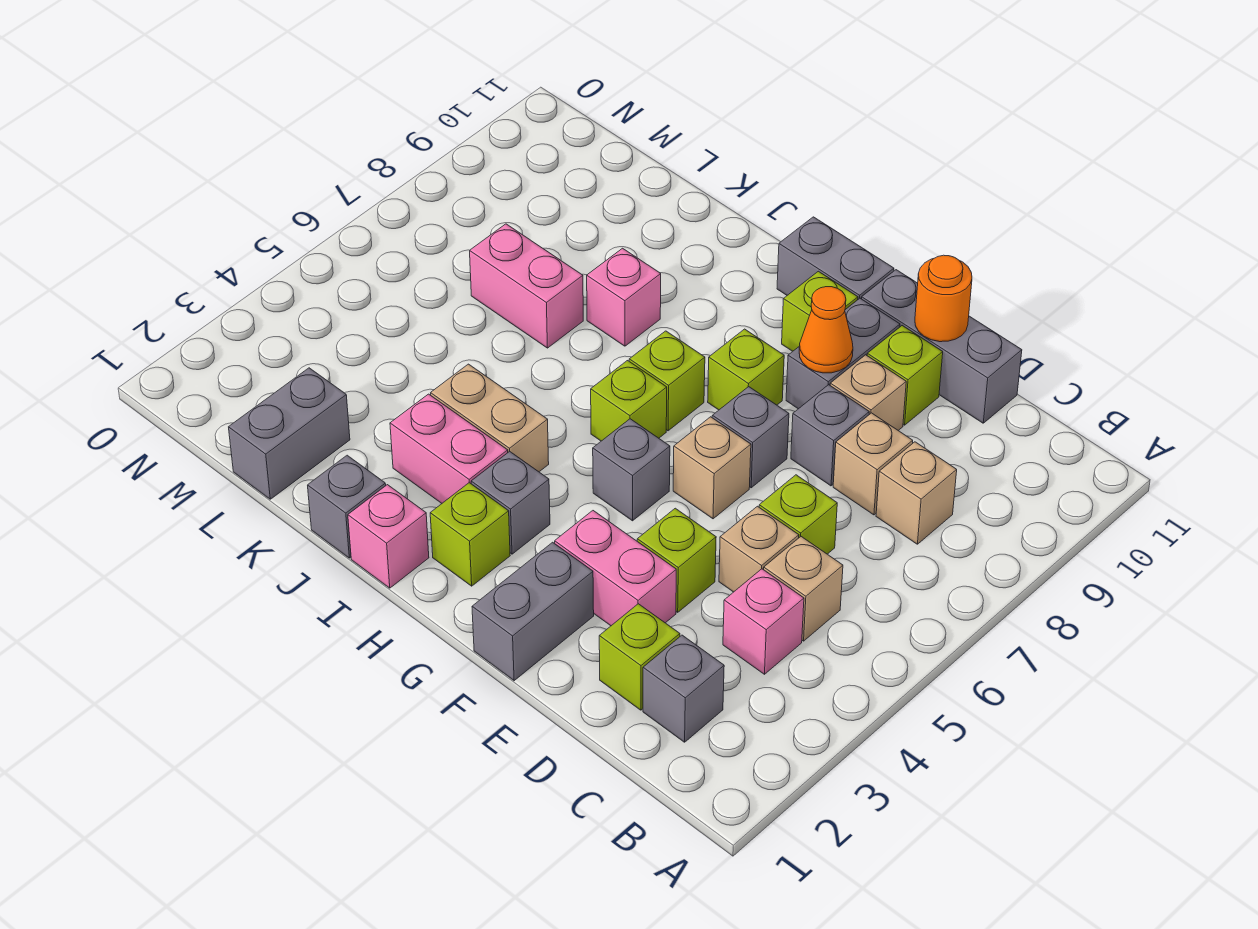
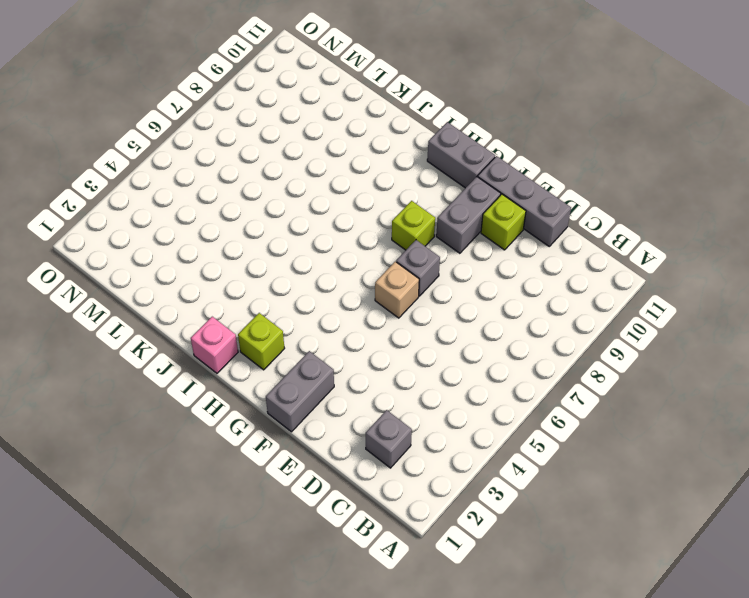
none -> pink 1x1 brick [723,569,804,674]
none -> tan 1x1 brick [764,537,843,641]
none -> tan 1x1 brick [876,442,957,544]
none -> lime 1x1 brick [599,604,680,710]

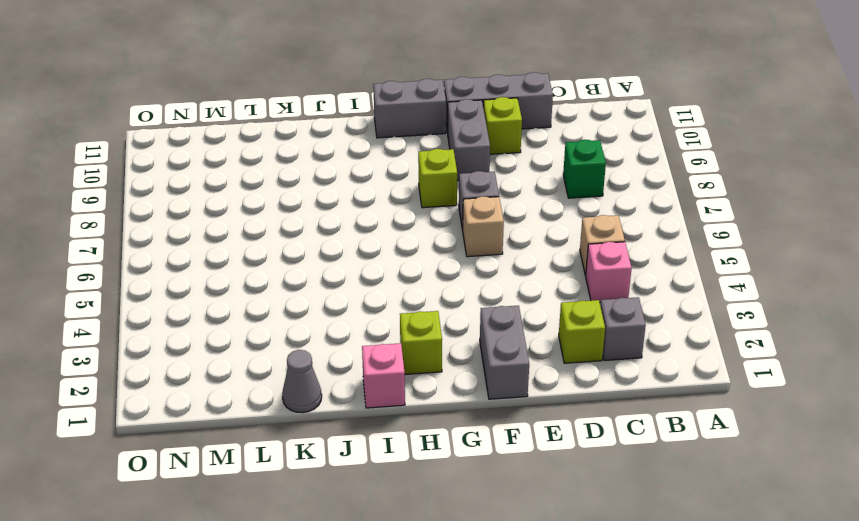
green 1x1 brick [563,140,606,198] -> tan 1x1 brick [876,442,957,544]
grey 1x1 cone [282,350,322,413] -> none
none -> tan 1x1 brick [719,506,799,592]
none -> lime 1x1 brick [759,475,837,554]
none -> tan 1x1 brick [833,413,913,515]
none -> pink 1x2 brick [555,511,676,626]

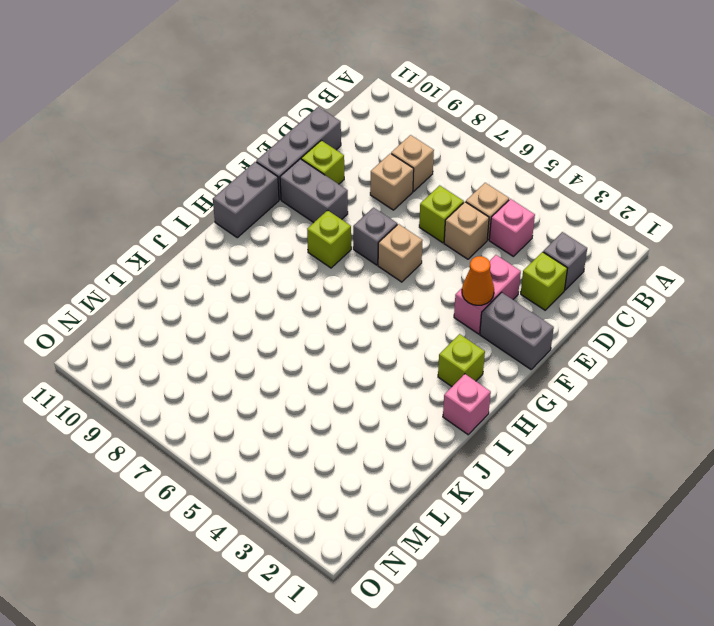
orange 1x1 cone [462,256,494,305] -> orange 1x1 cone moved to [799,287,853,373]
none -> lime 1x1 brick [637,508,716,612]
none -> grey 1x1 brick [791,385,869,486]
none -> tan 1x1 brick [830,355,906,431]
none -> grey 1x1 brick [593,419,670,521]

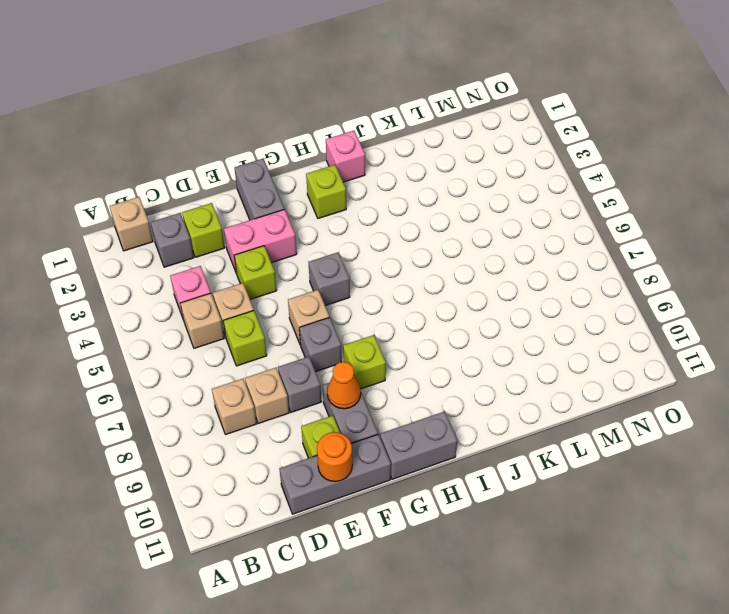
tan 1x1 brick [110,197,153,251] -> tan 1x1 brick moved to [830,355,906,431]
none -> lime 1x1 brick [782,271,858,351]
none -> grey 1x1 brick [471,451,550,554]
none -> lime 1x1 brick [591,361,667,441]
none -> lime 1x1 brick [629,331,705,431]

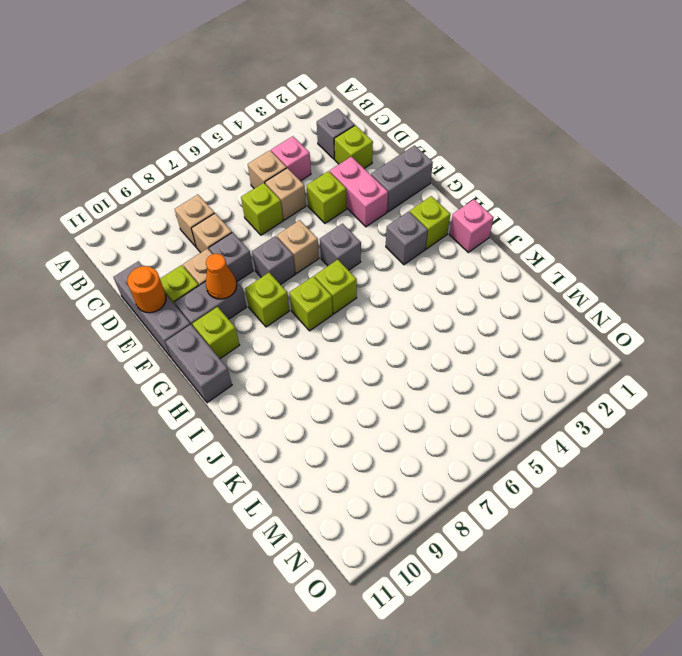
none -> pink 1x2 brick [390,394,508,503]
none -> tan 1x2 brick [431,364,549,472]
none -> grey 1x1 brick [308,455,386,558]
none -> pink 1x1 brick [587,248,661,346]

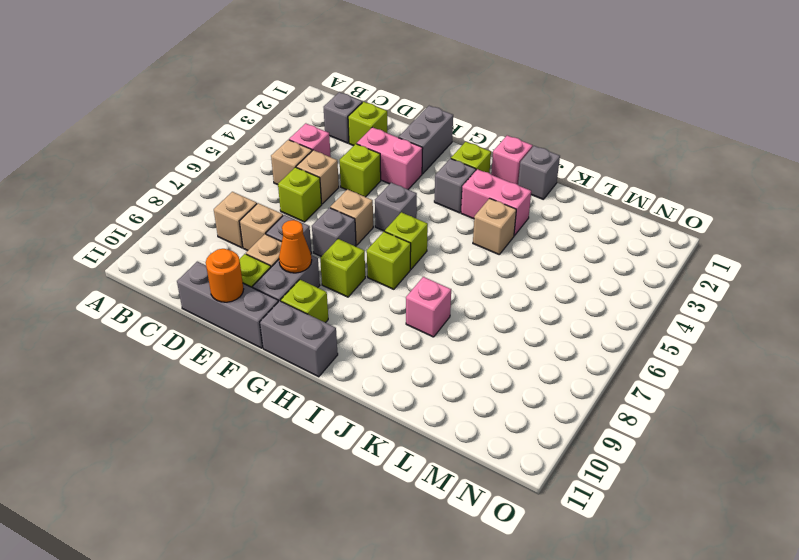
tan 1x1 brick [473,198,516,254] -> tan 1x2 brick [431,364,549,472]
none -> pink 1x2 brick [470,224,583,348]
none -> grey 1x2 brick [229,368,350,499]

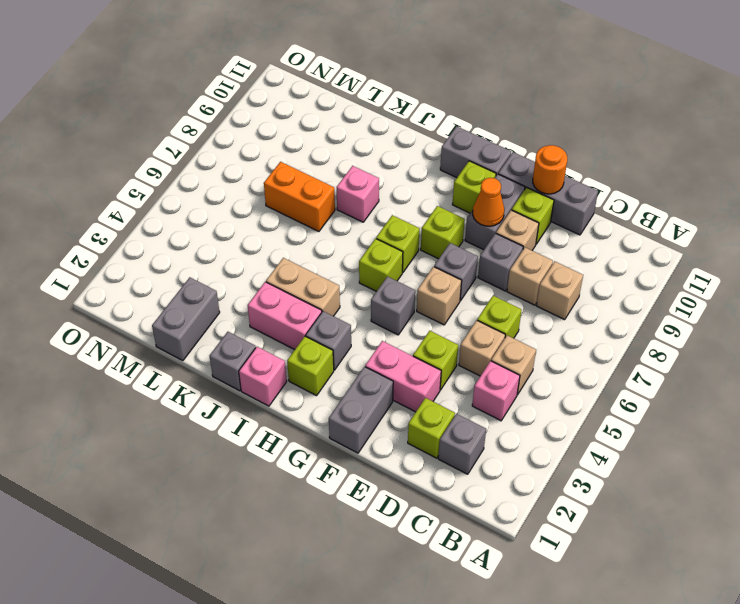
orange 1x2 brick [264,162,335,231] -> pink 1x2 brick [470,224,583,348]

